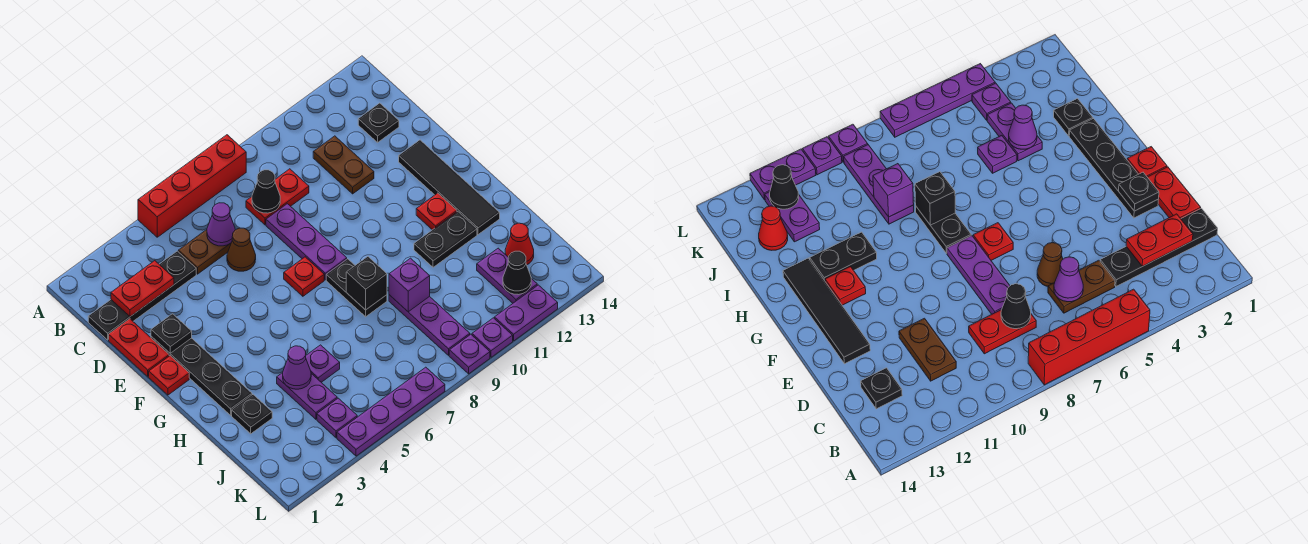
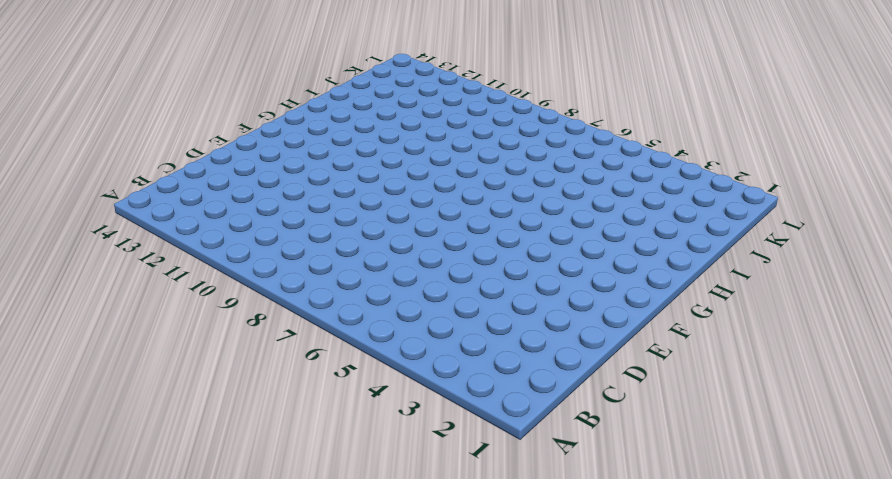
none -> red 1x4 brick [138,135,246,237]
none -> black 1x4 plate [88,251,196,340]
none -> brown 1x2 plate [178,230,231,274]
none -> red 1x2 plate [246,169,309,225]

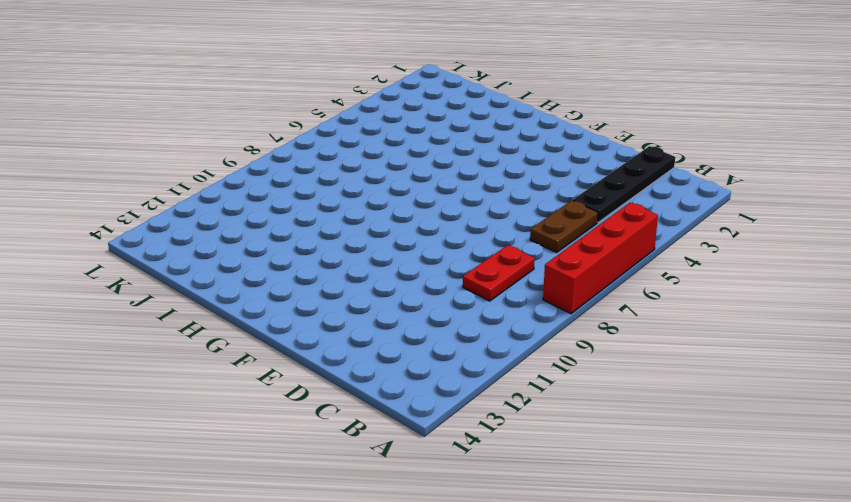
none -> brown 1x2 plate [313,136,374,194]
none -> black 1x1 plate [358,103,399,142]
none -> red 1x2 plate [109,319,169,377]
none -> brown 1x1 cone [227,228,256,271]

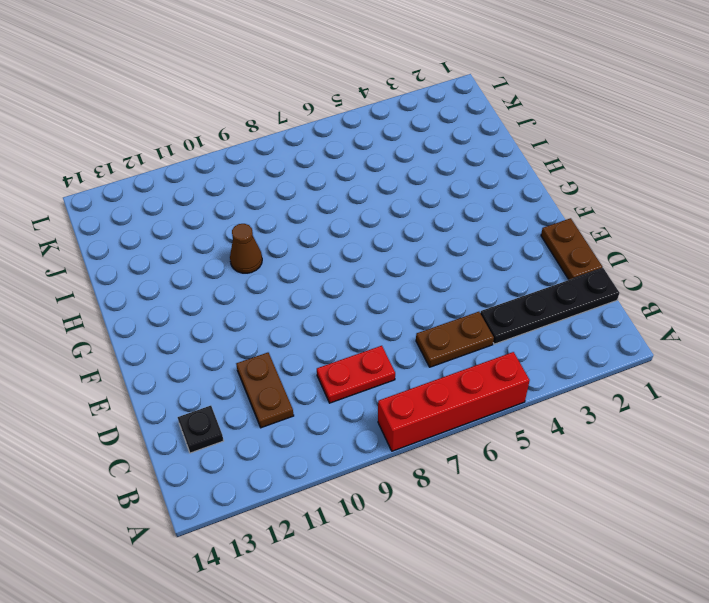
brown 1x2 plate [541,218,602,280] -> red 1x2 plate [109,319,169,377]
brown 1x1 cone [230,224,262,273] -> brown 1x1 cone moved to [227,228,256,271]
none -> purple 1x3 plate [266,204,347,280]
none -> black 1x4 plate [151,337,252,415]
none -> black 1x4 tile [399,140,500,235]
none -> red 1x1 plate [149,356,189,395]

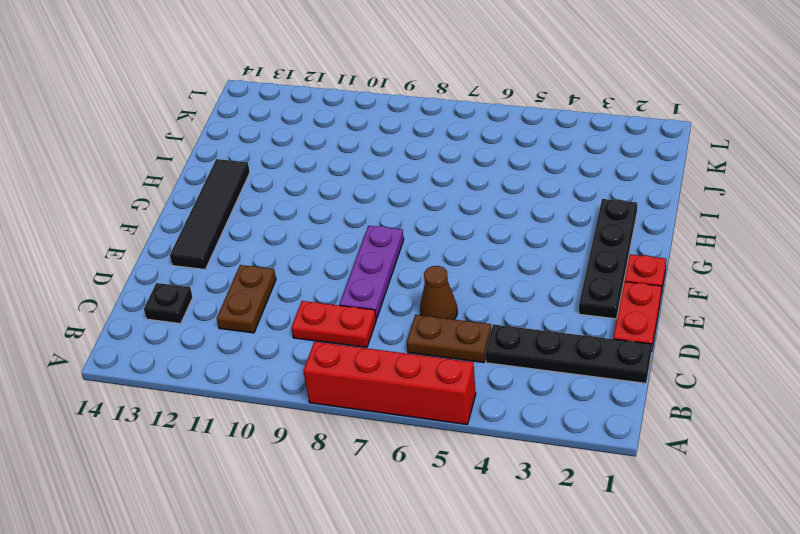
none -> red 1x1 plate [284,257,324,296]
none -> black 1x2 plate [326,259,387,317]
none -> red 1x1 plate [416,193,457,230]
none -> black 1x2 plate [414,212,477,267]

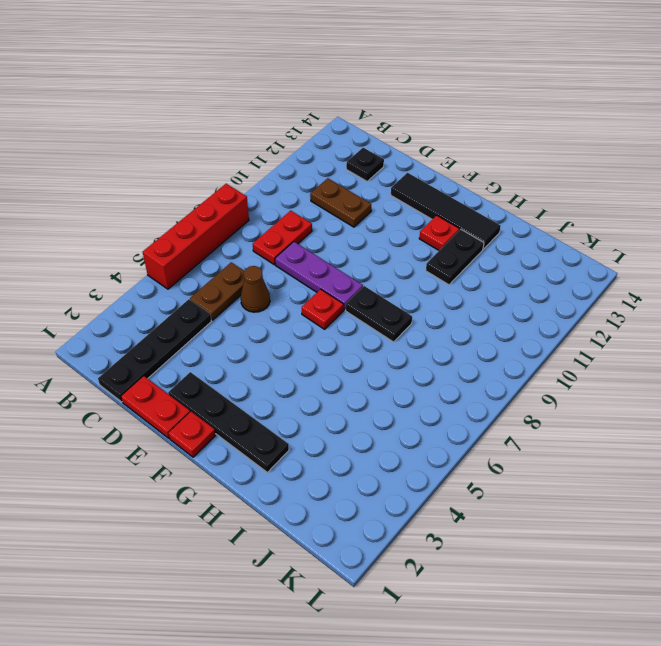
none -> black 1x1 plate [232,395,272,434]
none -> purple 1x2 plate [277,373,337,419]
none -> purple 1x1 plate [306,345,340,382]
none -> purple 1x3 plate [389,295,470,355]

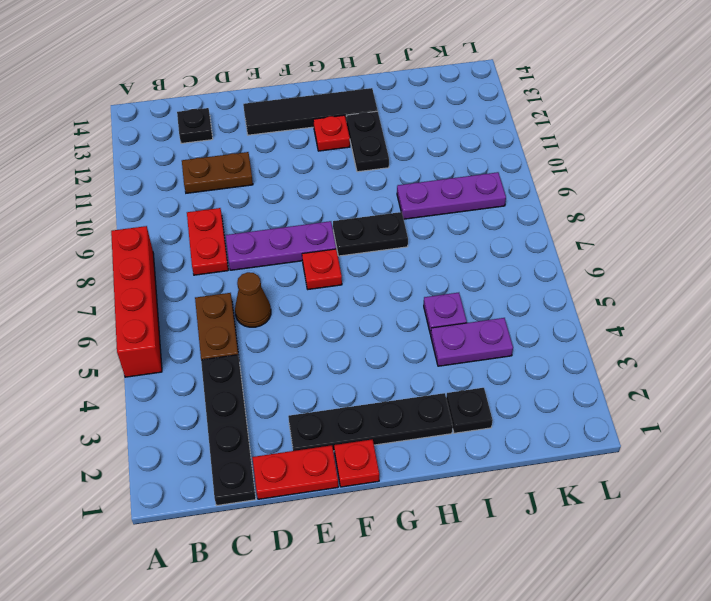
none -> purple 1x2 plate [477,248,537,303]
none -> red 1x1 cone [505,223,534,265]
none -> purple 1x1 plate [317,398,357,438]
none -> purple 1x4 plate [337,367,445,456]

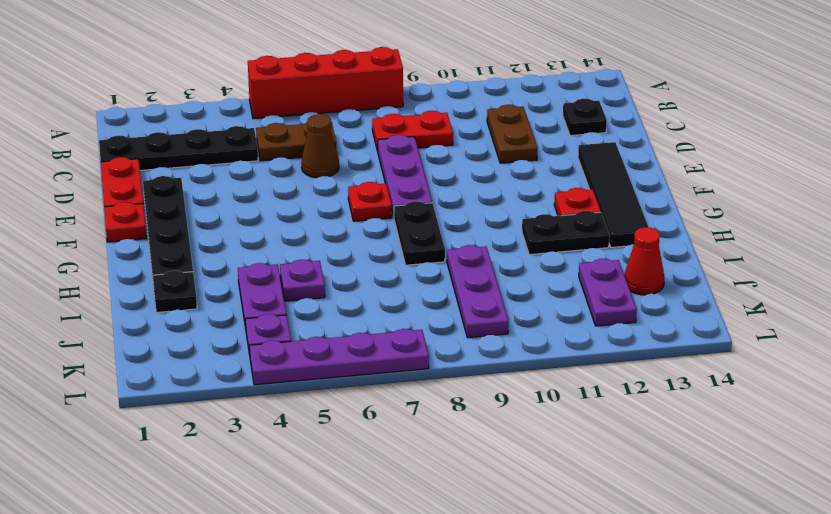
none -> purple 1x1 plate [449,334,490,374]
none -> purple 1x1 plate [472,318,513,357]
none -> purple 1x2 plate [494,285,558,341]
none -> red 1x2 plate [111,261,174,317]

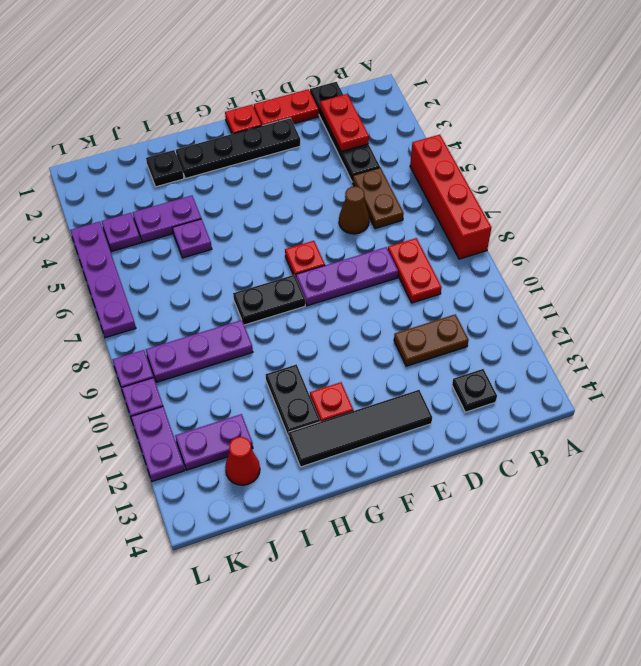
none -> purple 1x1 cone [207,203,235,246]
none -> black 1x1 cone [252,170,280,213]
none -> black 1x1 plate [151,314,192,353]
none -> black 1x1 brick [346,257,387,310]

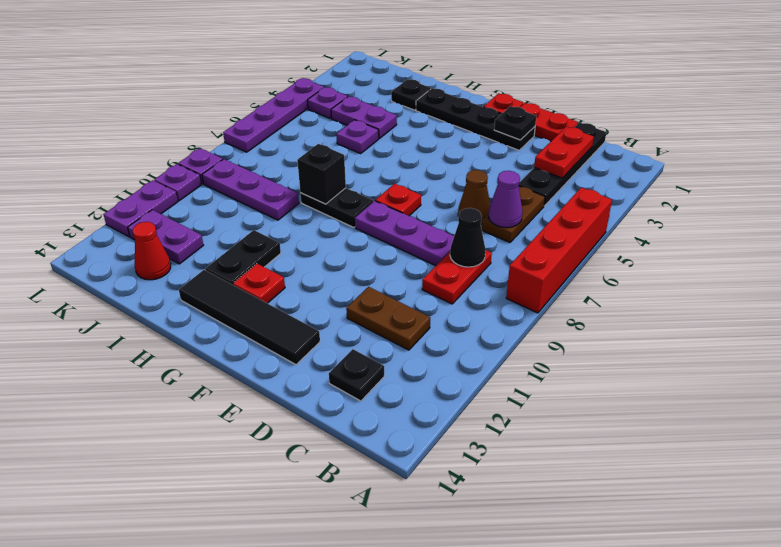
none -> purple 1x1 cone [283,346,311,389]
none -> purple 1x1 brick [389,258,430,312]
none -> black 1x1 cone [503,251,531,295]

